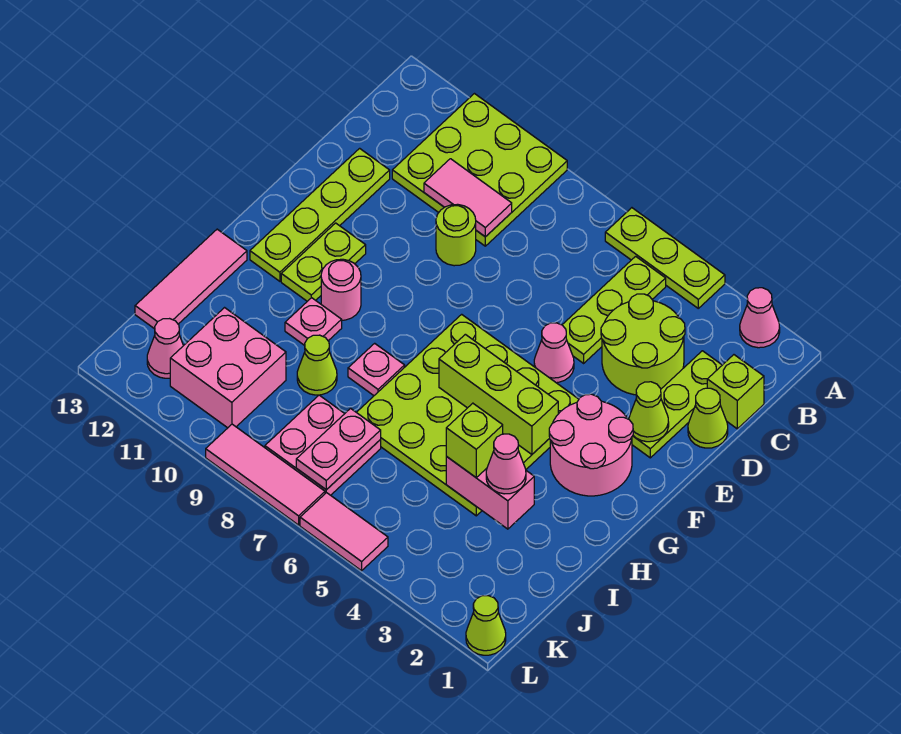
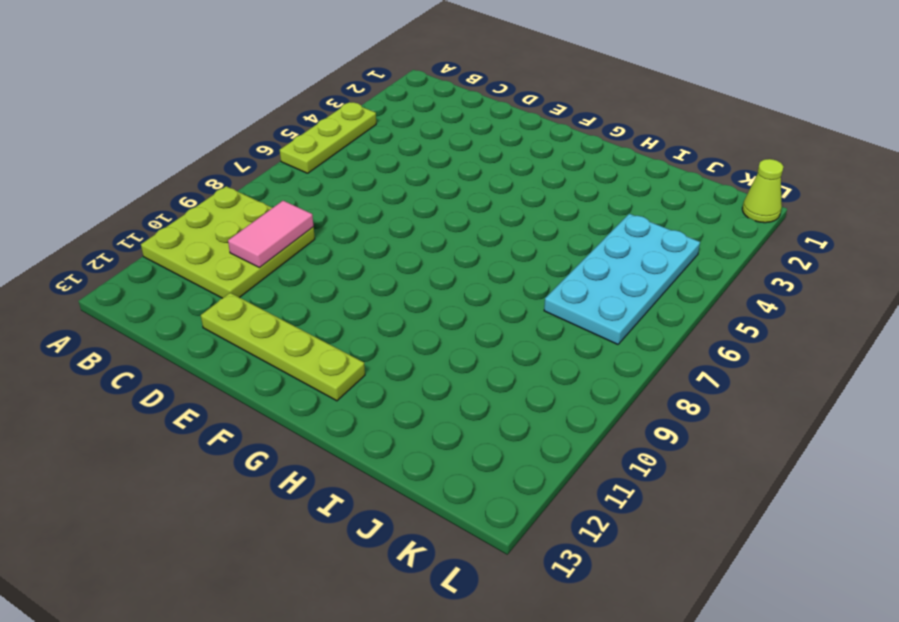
cyan 2x4 plate [544,214,700,344] -> pink 2x2 plate [265,395,381,495]
none -> pink 1x1 cone [740,288,780,348]
none -> lime 1x3 plate [562,256,666,363]
none -> lime 1x1 brick [707,355,764,429]
none -> lime 1x3 plate [632,351,722,458]

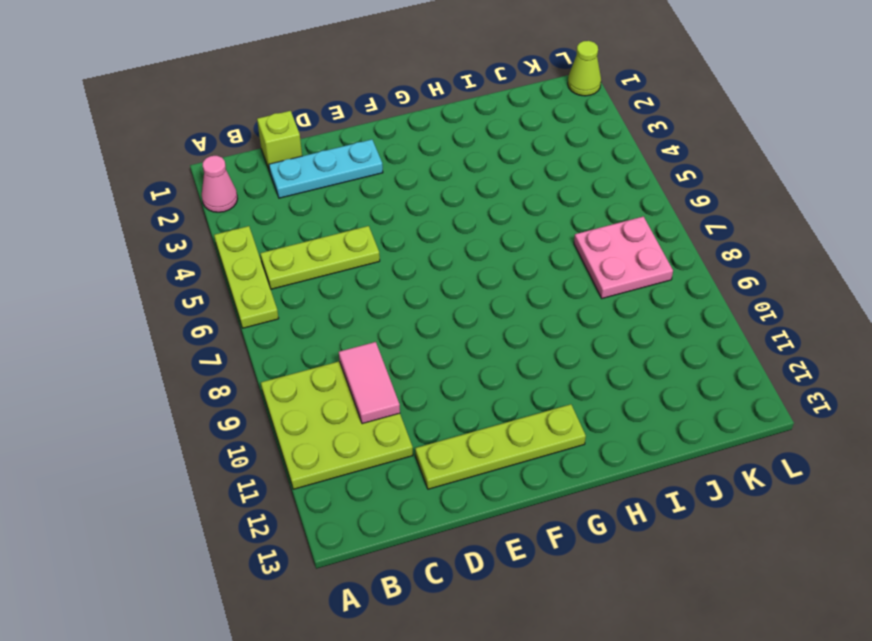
cyan 1x3 plate [269,140,383,198] -> lime 1x3 plate [632,351,722,458]
none -> lime 2x2 round brick [601,294,685,395]
none -> lime 1x1 cone [688,388,728,448]
none -> lime 1x1 round brick [436,204,476,266]
none -> pink 1x1 cone [534,323,574,383]

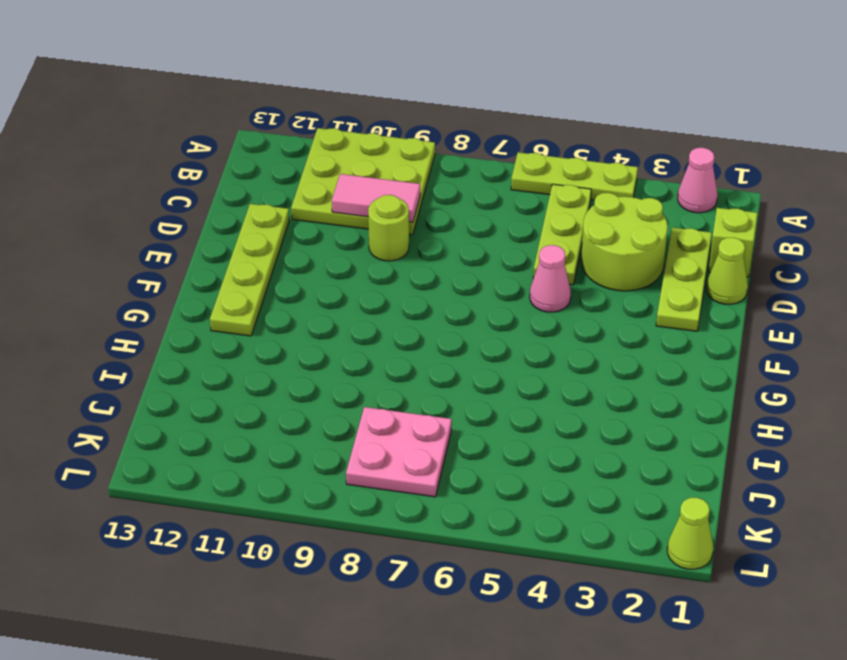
none -> pink 2x2 round brick [549,394,633,496]
none -> lime 4x4 plate [357,314,579,516]
none -> lime 1x2 plate [281,223,366,301]
none -> pink 1x1 round brick [321,259,361,320]

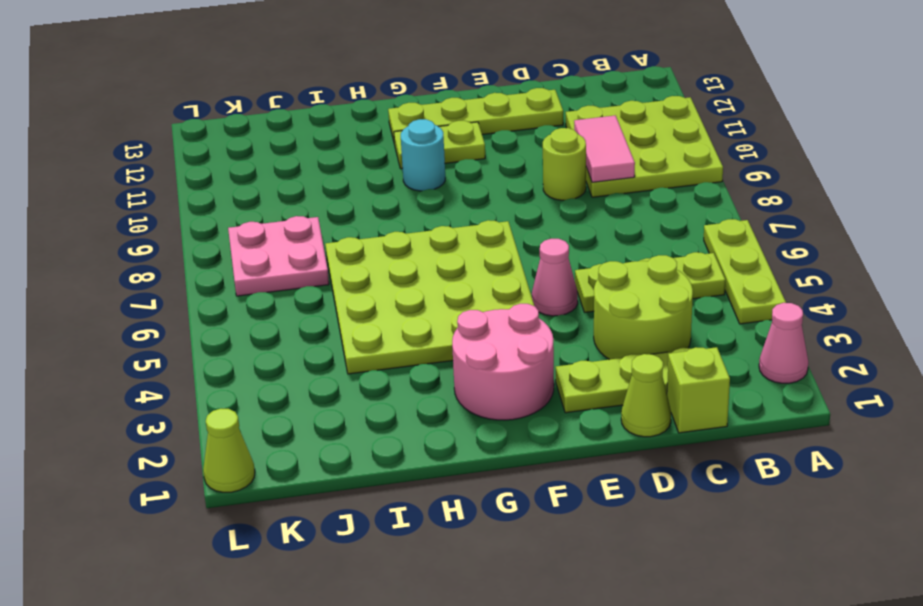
cyan 1x1 round brick [401,119,445,191] -> pink 1x1 round brick [321,259,361,320]
none -> pink 1x1 plate [348,343,405,395]
none -> pink 1x1 plate [285,298,342,345]
none -> pink 1x3 tile [135,229,247,329]
none -> lime 1x1 cone [297,335,337,395]

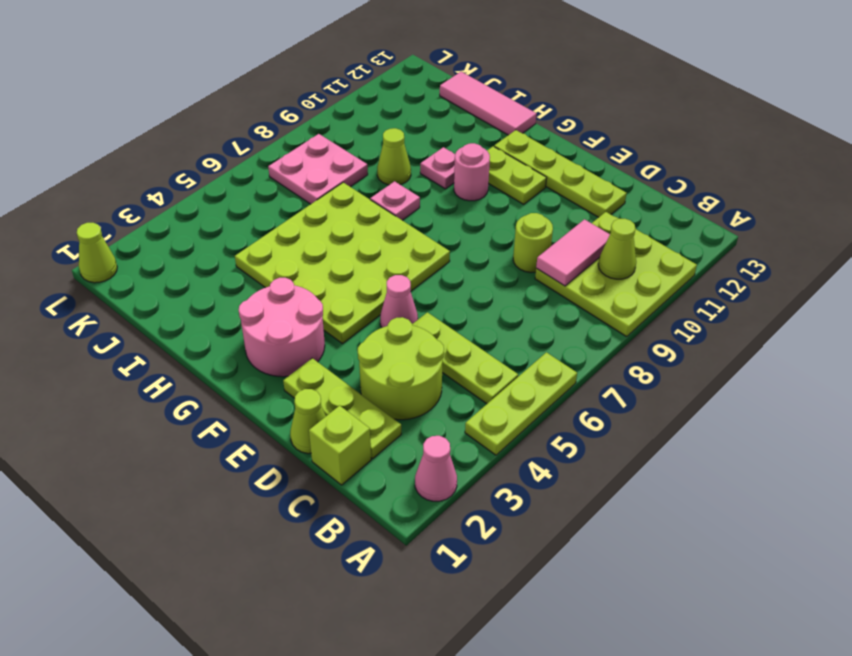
lime 1x1 cone [598,219,636,279] -> lime 1x1 cone moved to [629,382,669,442]
none -> pink 2x2 brick [170,308,286,428]
none -> pink 1x1 cone [147,319,183,378]
none -> pink 1x2 tile [300,493,388,571]
none -> pink 1x3 tile [206,424,325,525]

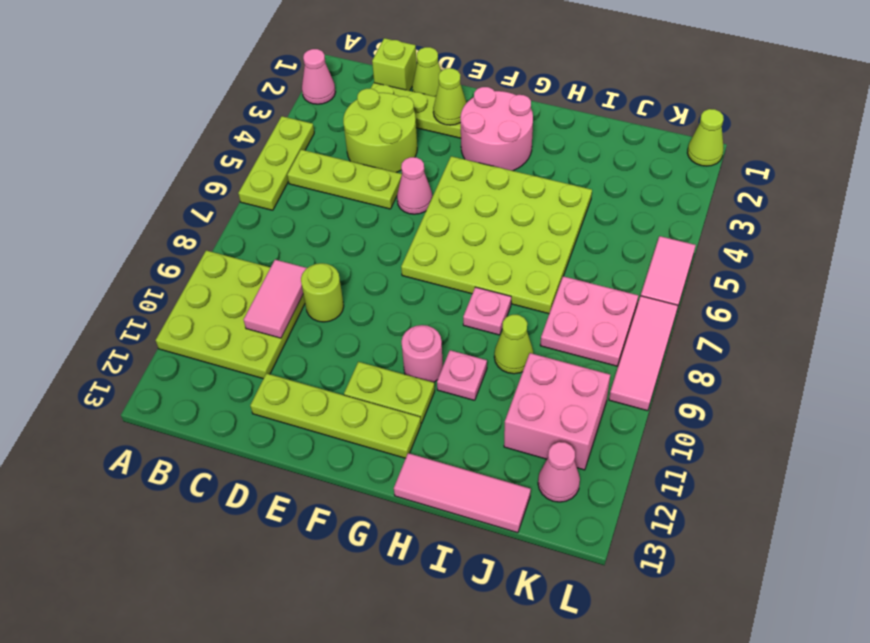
none -> lime 1x3 brick [439,334,558,454]
none -> pink 1x2 brick [446,456,534,529]
none -> pink 1x2 plate [296,408,381,490]
none -> pink 1x1 cone [486,434,526,494]

